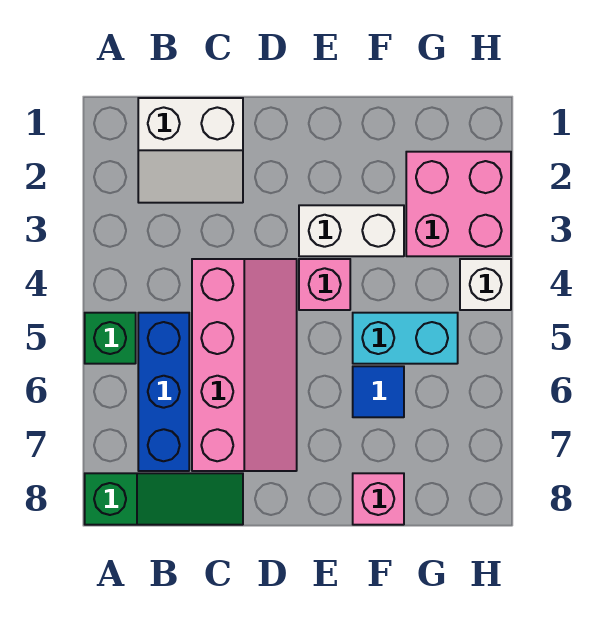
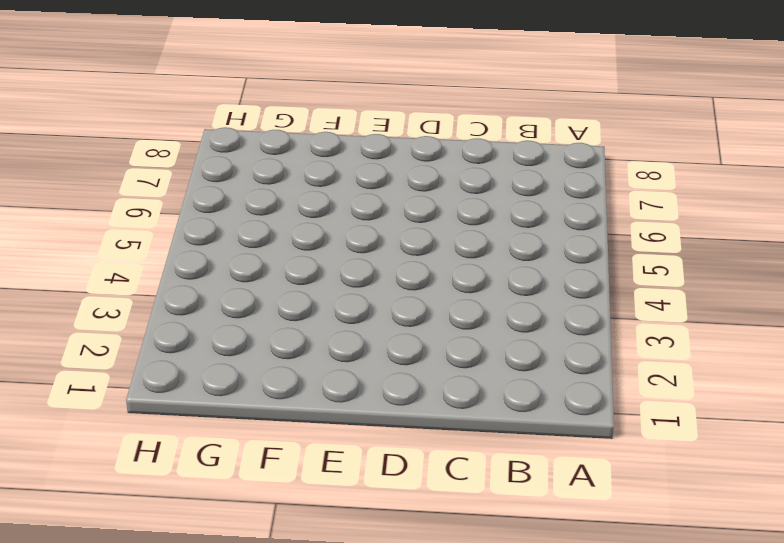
none -> green 1x1 brick [85,313,136,364]
none -> green 1x3 slope [85,473,243,525]
none -> white 2x2 slope [138,98,243,203]

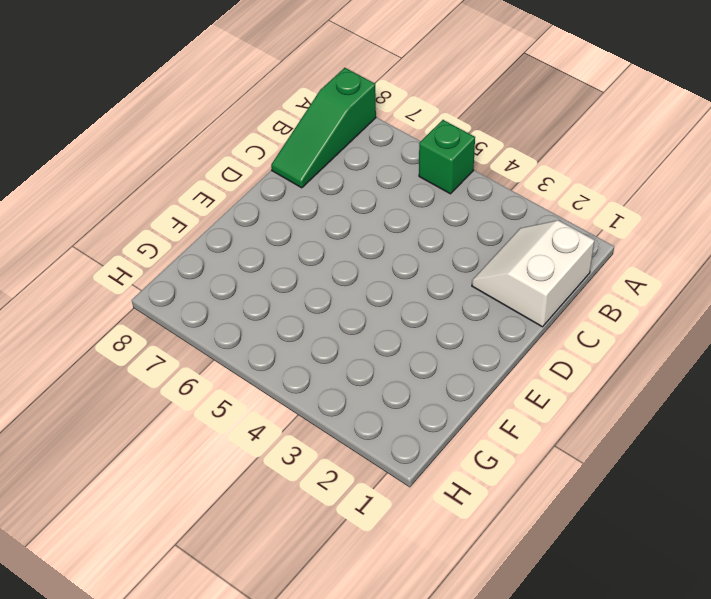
none -> blue 1x3 brick [138,313,189,471]
none -> pink 2x4 slope [192,259,297,471]
none -> white 1x2 brick [299,205,404,256]

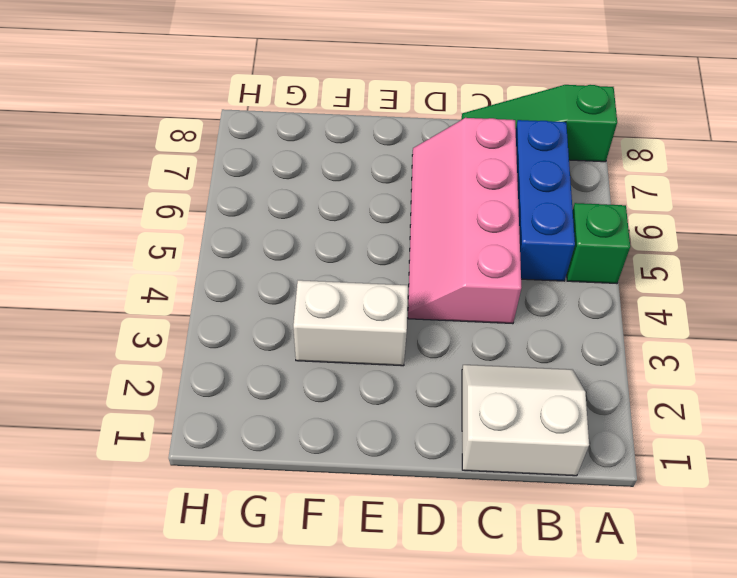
none -> pink 1x1 brick [299,259,350,310]
none -> cyan 1x2 brick [353,313,458,364]
none -> blue 1x1 tile [353,366,404,417]

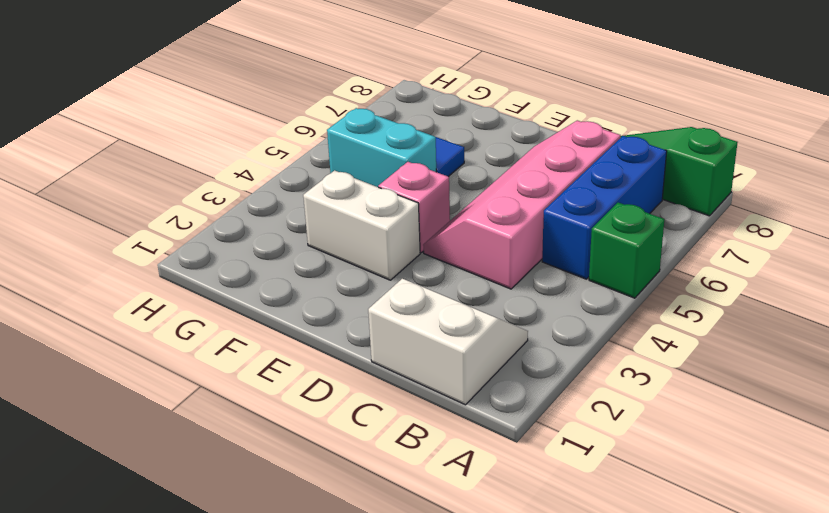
none -> pink 1x1 brick [353,473,404,525]
none -> pink 2x2 brick [406,152,511,256]
none -> white 1x1 brick [460,259,511,310]

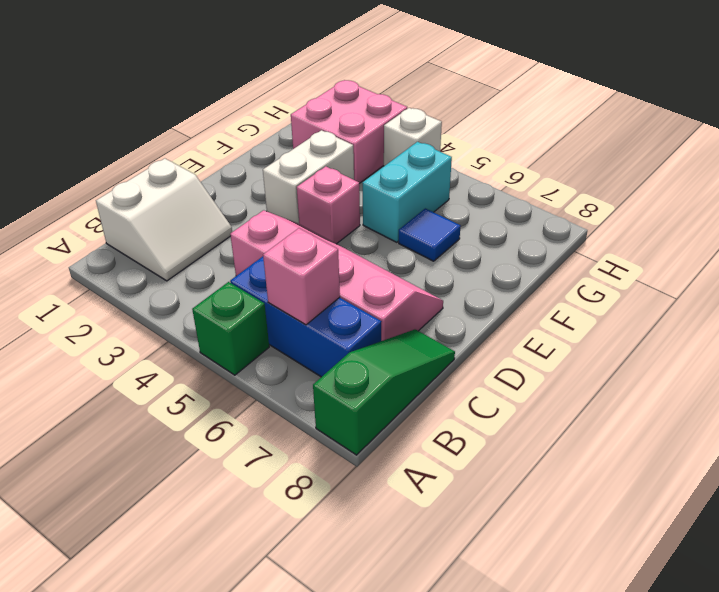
pink 1x1 brick [263,228,340,325] -> pink 1x1 brick moved to [353,473,404,525]

